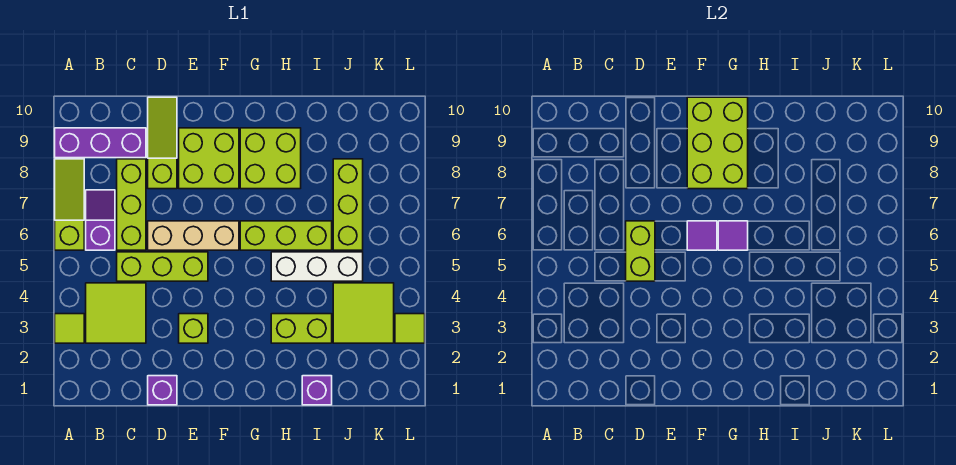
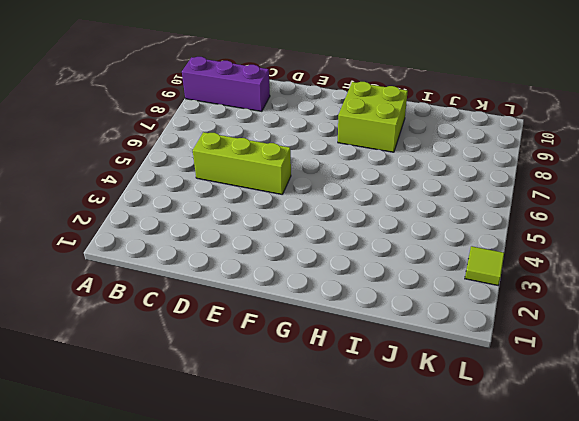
none -> lime 1x1 tile [55,314,84,343]
none -> lime 1x3 slope [55,159,84,250]
none -> lime 2x2 tile [86,283,146,343]

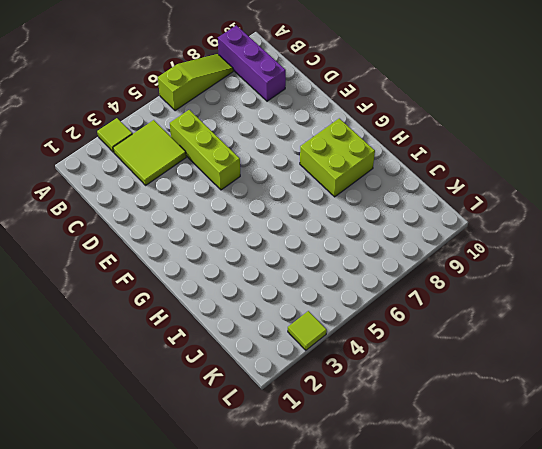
none -> purple 1x2 slope [86,190,115,250]
none -> lime 1x3 brick [117,159,146,250]
none -> purple 1x1 brick [148,376,177,405]

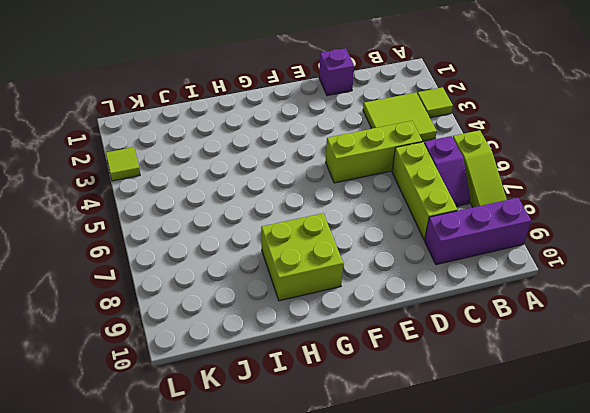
none -> tan 1x3 brick [148,221,239,250]
none -> lime 1x3 slope [148,97,177,189]
none -> lime 1x1 brick [179,314,208,343]

